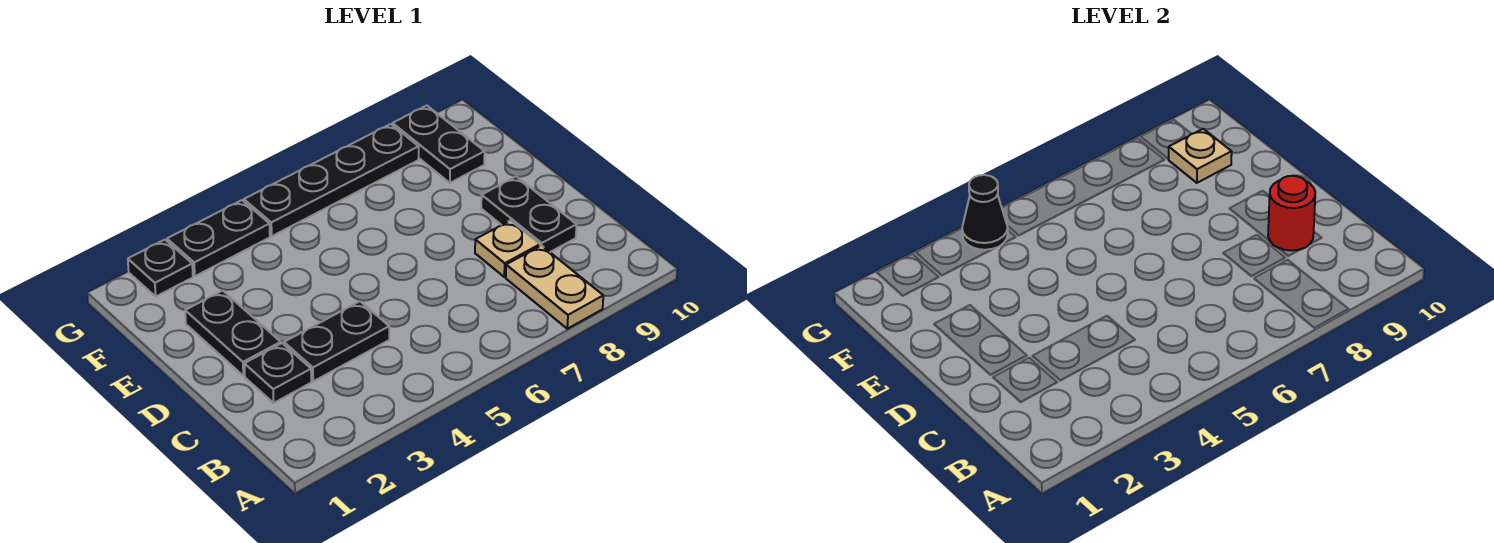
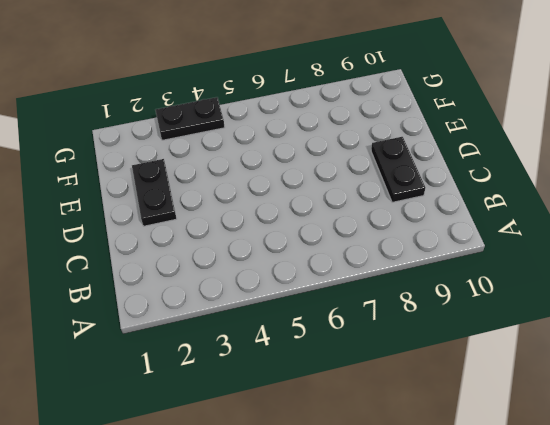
none -> tan 1x2 plate [506,245,603,329]
none -> black 1x1 plate [244,343,311,403]
none -> black 1x2 plate [284,301,389,381]

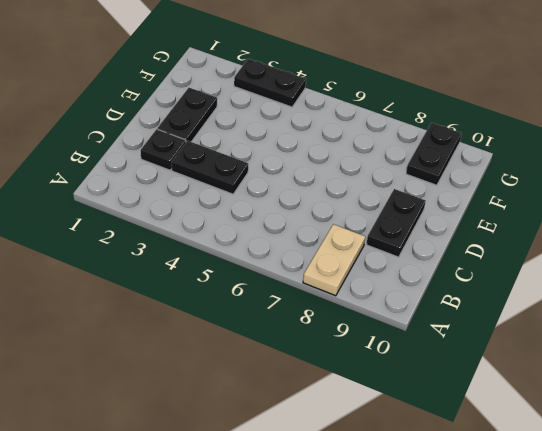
none -> tan 1x1 plate [475,220,540,277]
none -> black 1x1 plate [128,240,193,296]
none -> black 1x4 plate [244,124,419,236]

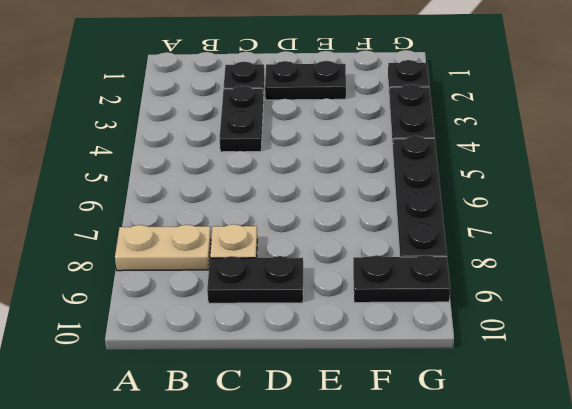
none -> red 1x1 round brick [1268,176,1315,251]
none -> tan 1x1 plate [1169,129,1232,183]
none -> black 1x1 cone [962,175,1008,250]

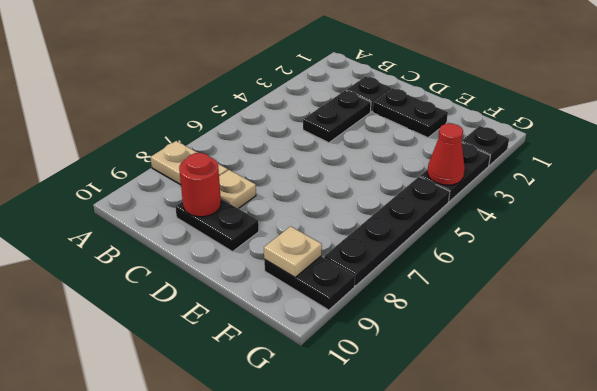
red 1x1 cone [427,124,465,185] -> black 1x1 cone [962,175,1008,250]

